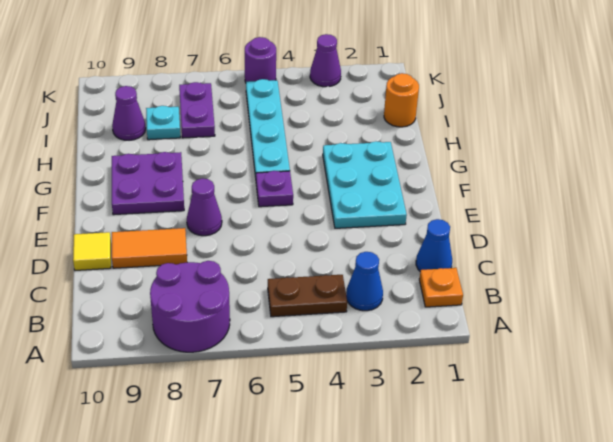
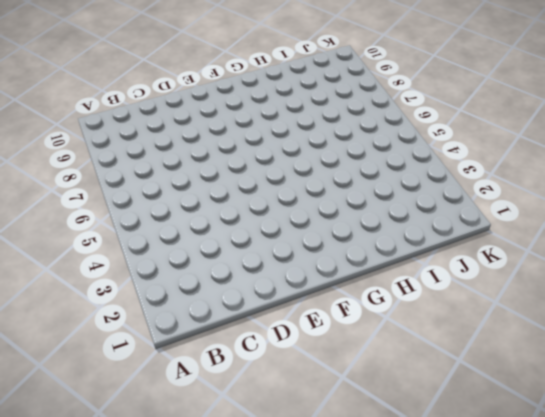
none -> purple 2x2 round brick [150,261,230,352]
none -> orange 1x1 plate [419,268,463,307]
none -> blue 1x1 cone [346,252,383,311]

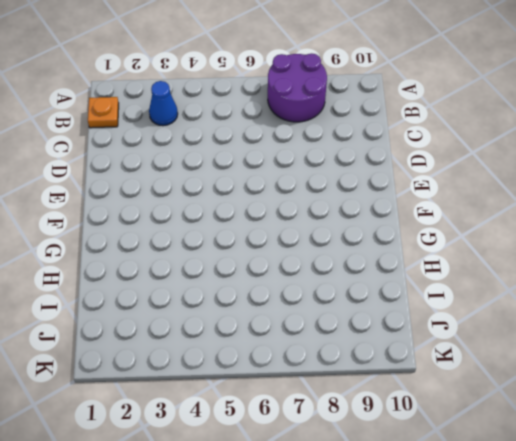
none -> brown 1x2 plate [268,275,347,317]
none -> blue 1x1 cone [416,219,452,271]
none -> orange 1x2 tile [112,228,187,268]

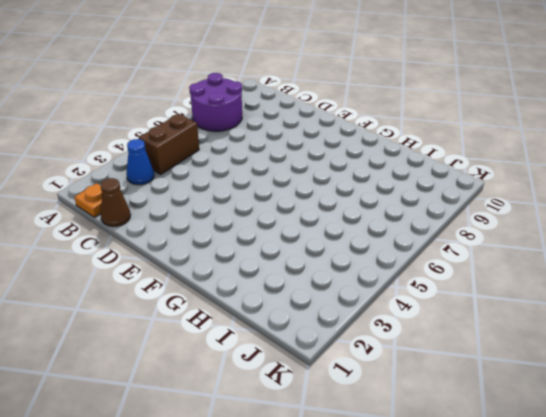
brown 1x2 brick [139,114,199,174] -> brown 1x2 plate [268,275,347,317]
brown 1x1 cone [101,178,131,227] -> blue 1x1 cone [416,219,452,271]
none -> orange 1x2 tile [112,228,187,268]
none -> yellow 1x1 tile [73,232,111,270]
none -> cyan 2x3 plate [323,141,407,228]

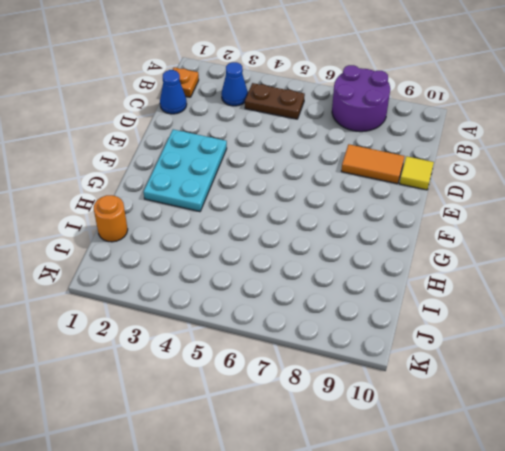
none -> purple 1x1 cone [187,178,222,236]
none -> purple 1x1 plate [256,171,293,207]
none -> purple 2x2 plate [112,152,184,215]

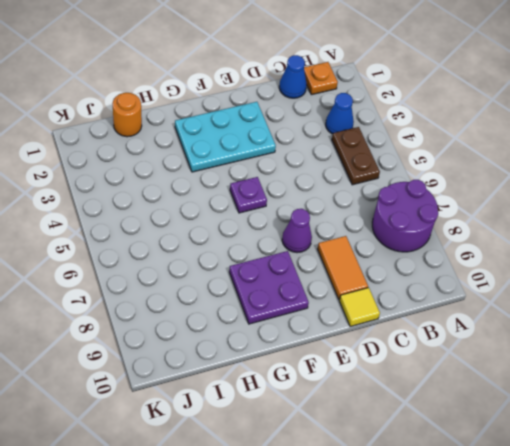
none -> cyan 1x4 plate [246,79,290,177]
none -> purple 1x2 plate [179,82,215,138]
none -> cyan 1x1 plate [146,106,180,140]

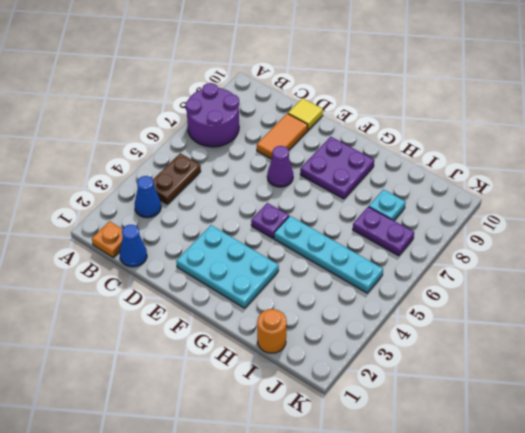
none -> purple 1x1 cone [112,86,146,141]
none -> purple 1x1 cone [310,34,341,87]
none -> purple 1x1 round brick [245,37,276,82]

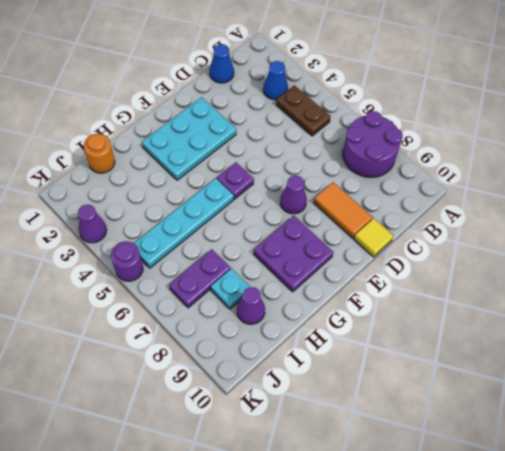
none -> orange 1x1 plate [419,268,463,307]

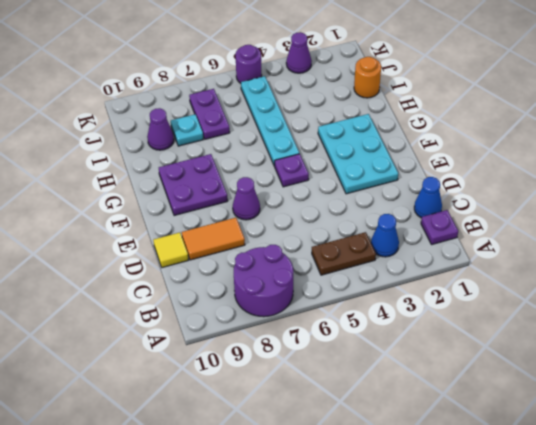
purple 1x1 plate [421,210,458,244] -> orange 1x1 plate [419,268,463,307]

